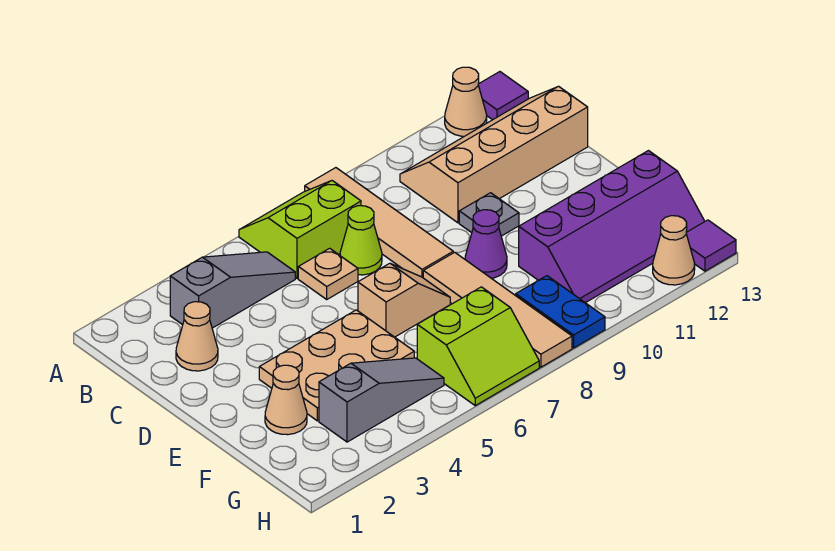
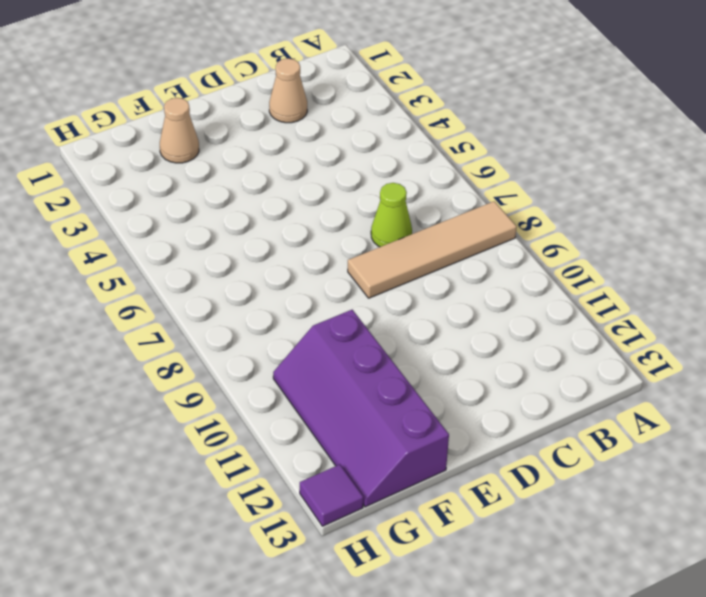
none -> lime 2x2 slope [239,181,361,278]
none -> tan 1x1 cone [445,67,487,136]
none -> purple 1x1 tile [478,72,528,120]

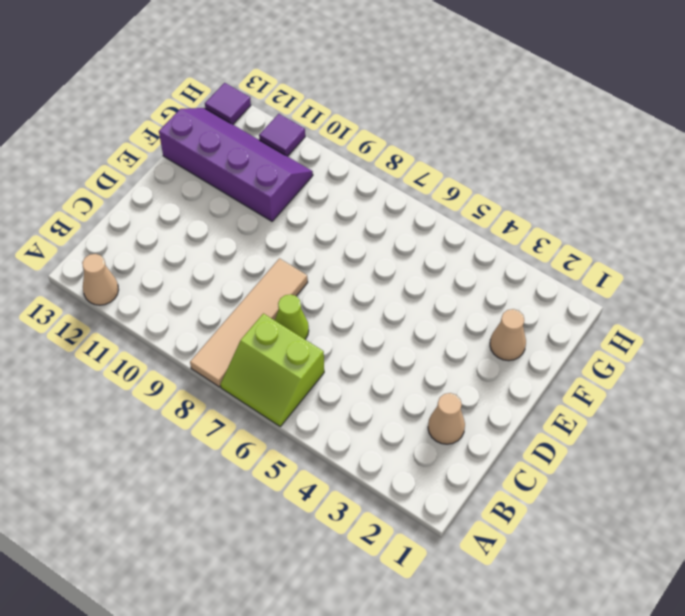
purple 1x1 tile [259,114,305,156] -> purple 1x1 tile moved to [478,72,528,120]
none -> grey 1x3 slope [170,252,295,328]
none -> tan 2x4 slope [400,86,588,223]
none -> tan 1x1 plate [298,248,358,299]

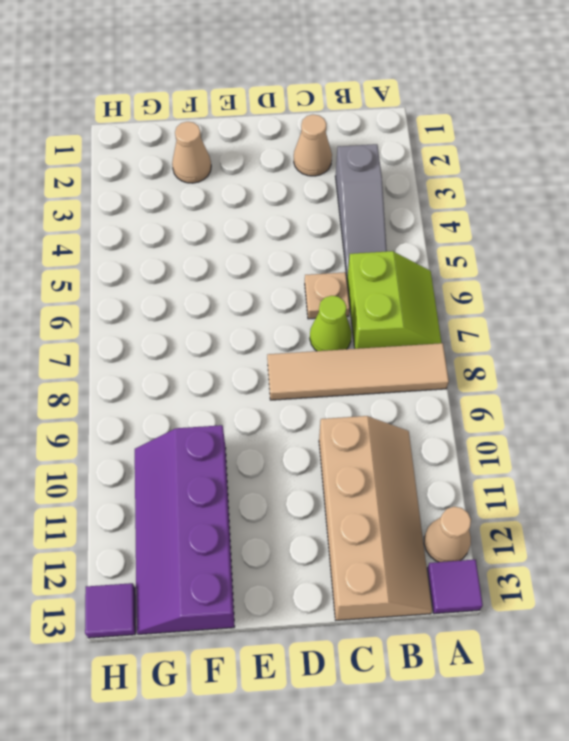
none -> grey 1x1 plate [459,193,519,236]
none -> tan 2x3 plate [259,310,414,421]
none -> tan 1x2 slope [358,263,450,337]

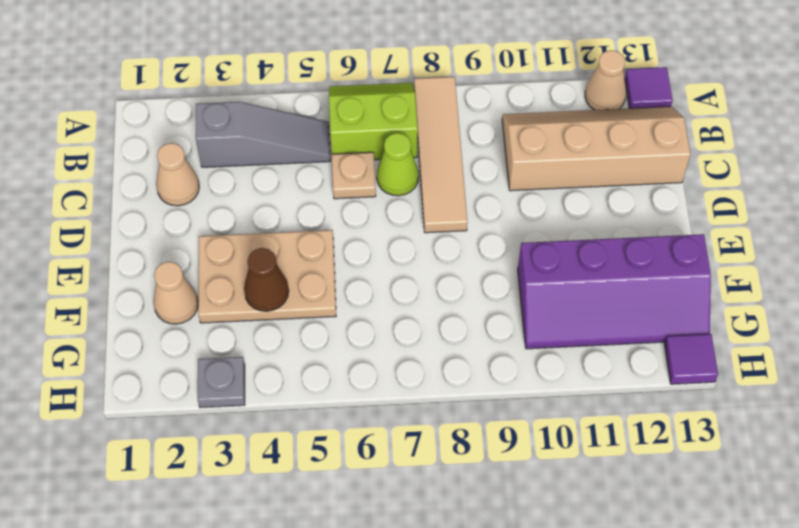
brown 1x1 cone [244,248,289,311] -> none
grey 1x1 plate [198,357,245,408] -> grey 1x1 plate moved to [459,193,519,236]
none -> tan 1x2 slope [358,263,450,337]
none -> tan 1x4 tile [423,252,572,367]
none -> purple 1x1 cone [465,210,507,278]

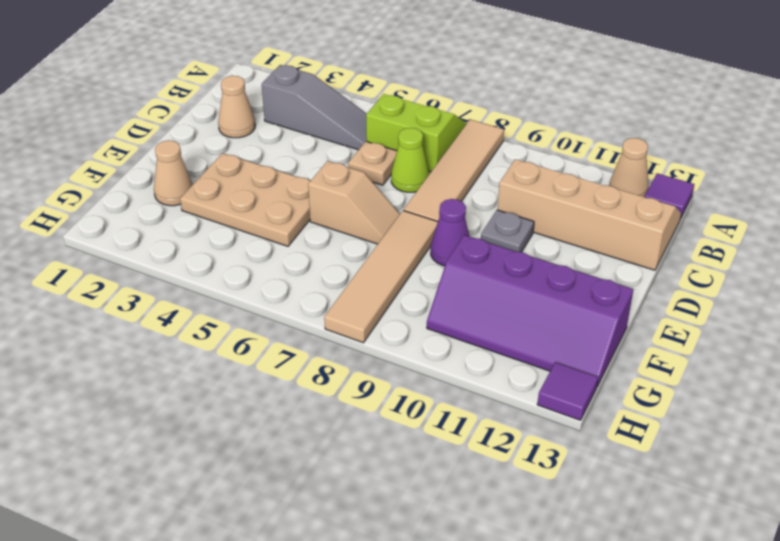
none -> grey 1x3 slope [319,358,444,442]
none -> lime 2x2 slope [417,287,539,406]
none -> blue 1x2 plate [516,276,605,348]

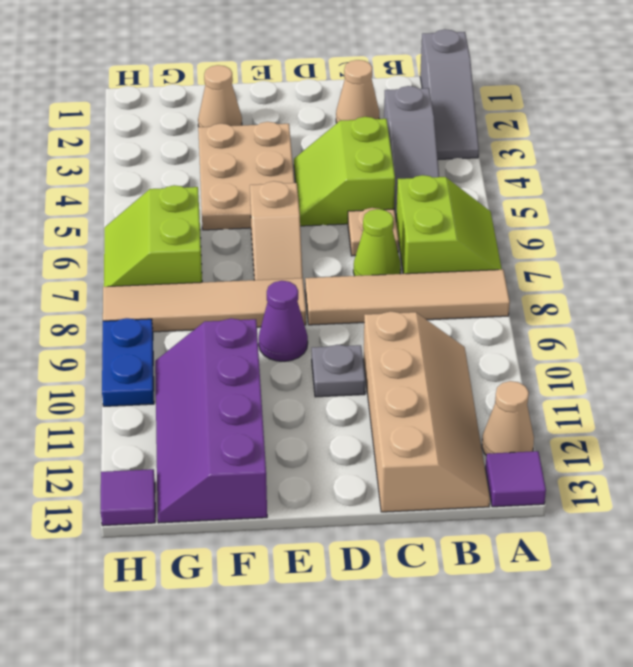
grey 1x3 slope [420,29,479,159] -> grey 1x3 slope moved to [319,358,444,442]
lime 2x2 slope [294,117,395,226] -> none
blue 1x2 plate [102,318,154,406] -> blue 1x2 plate turned to [516,276,605,348]
none -> tan 1x1 cone [653,216,695,285]

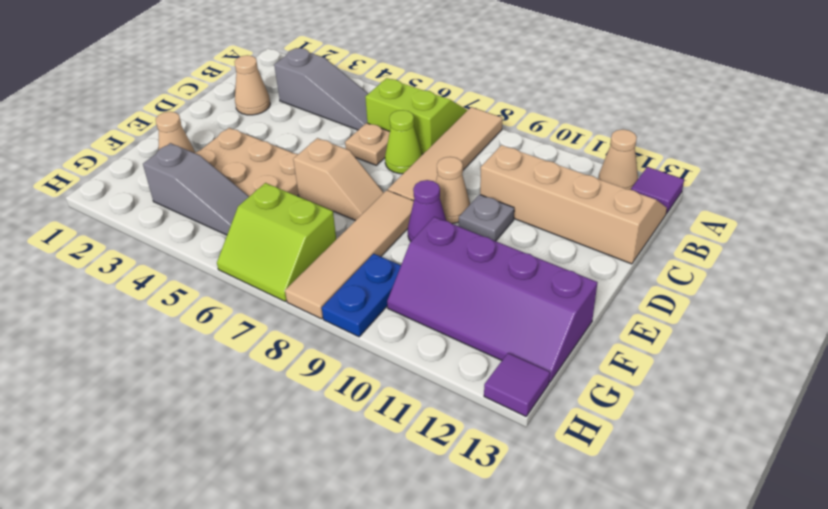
tan 1x1 cone [436,157,470,224] -> tan 1x1 cone moved to [653,216,695,285]

